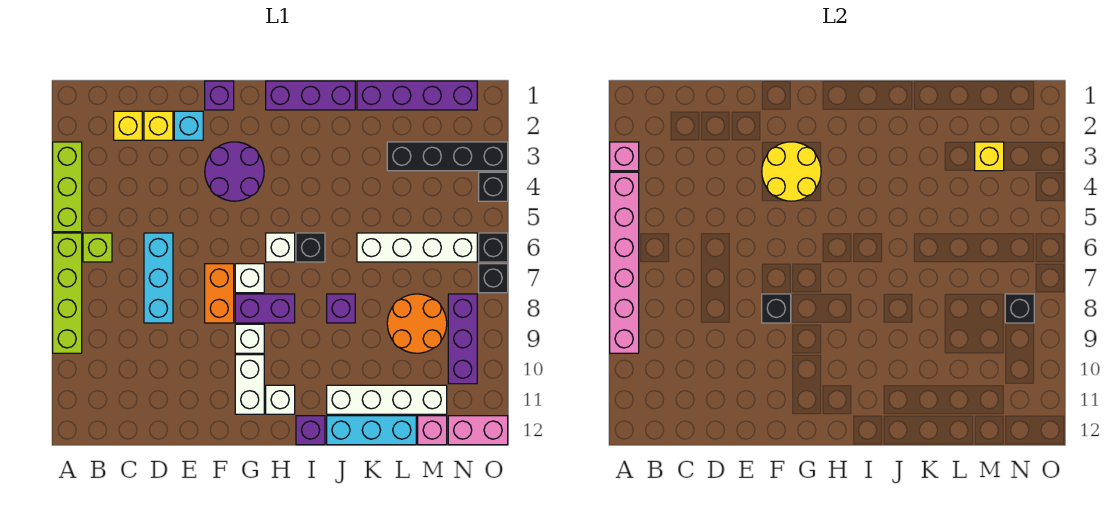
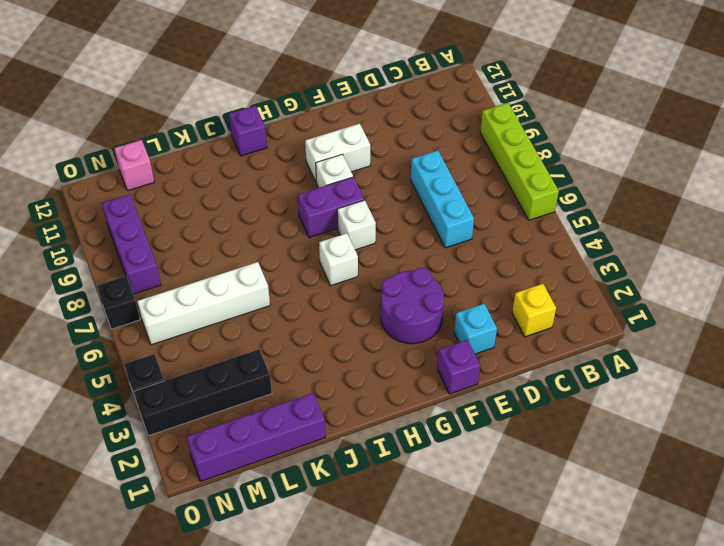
white 1x2 brick [305,124,370,183] -> white 1x2 brick turned to [235,355,264,414]
none -> lime 1x3 brick [53,142,82,232]
none -> lime 1x1 brick [83,233,112,262]
none -> yellow 1x1 brick [144,111,173,140]
none -> orange 1x2 brick [205,264,234,323]

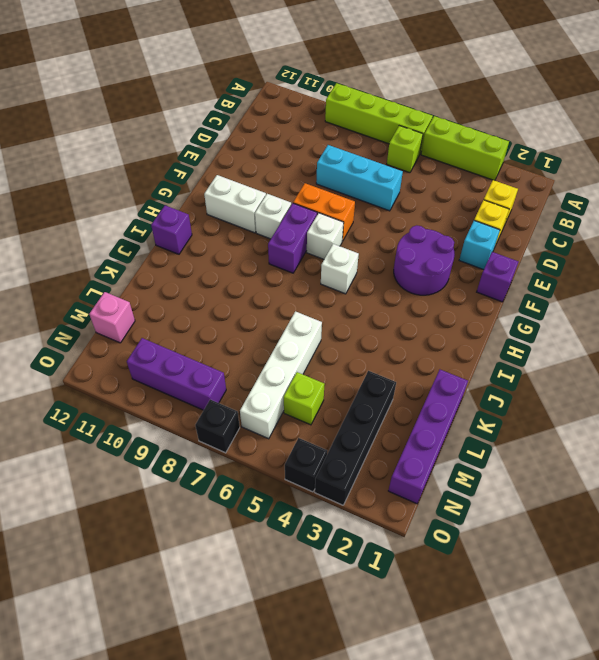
lime 1x1 brick [284,372,324,425] -> none
none -> purple 1x3 brick [266,81,355,110]
none -> white 1x1 brick [266,385,295,414]
none -> black 1x1 brick [296,233,325,262]
none -> purple 1x1 brick [327,294,355,323]

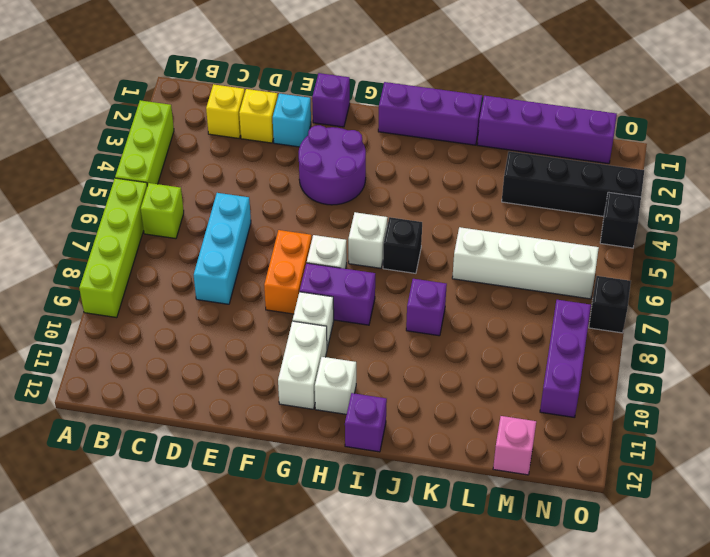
none -> white 1x4 brick [327,385,447,414]
none -> cyan 1x3 brick [327,416,416,445]
none -> orange 2x2 round brick [387,294,447,353]
none -> pink 1x2 brick [448,416,508,445]

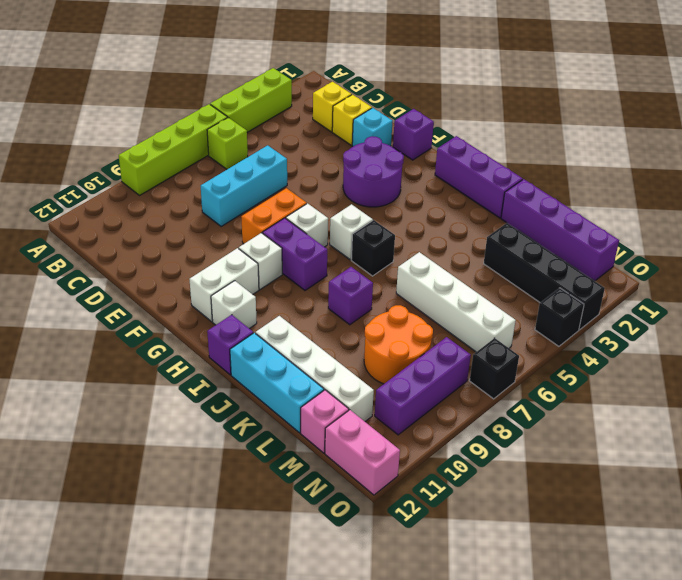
none -> black 1x1 brick [479,233,508,262]
none -> pink 1x1 brick [610,142,639,171]
none -> pink 1x6 brick [610,172,639,353]
none -> yellow 2x2 round brick [762,142,821,201]

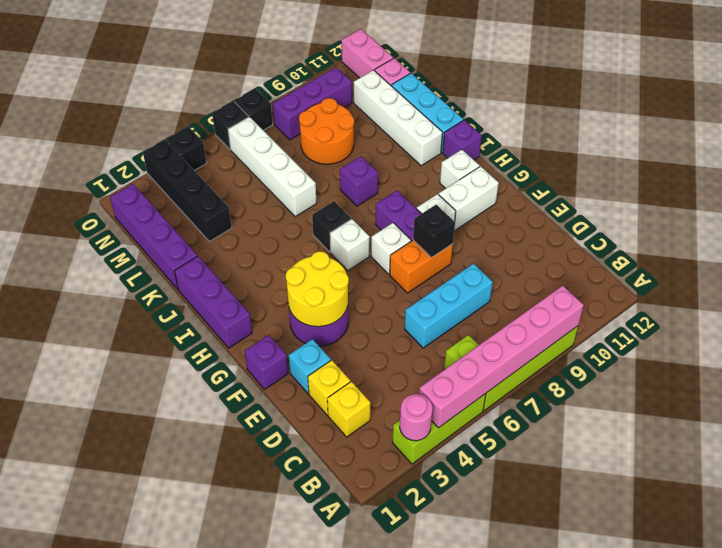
pink 1x1 round brick [400,394,433,441] -> pink 1x1 brick [610,142,639,171]
none -> yellow 1x1 brick [975,142,1004,171]
none -> black 1x1 brick [1005,294,1034,323]

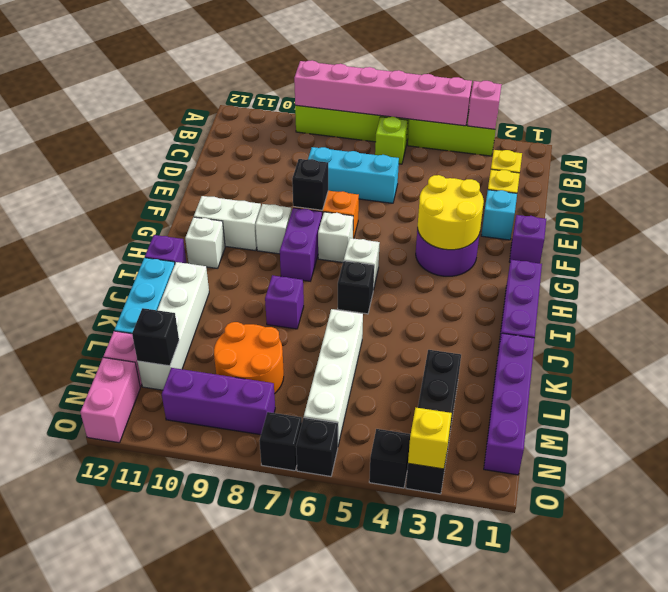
black 1x1 brick [132,308,179,366] -> black 1x1 brick moved to [1005,294,1034,323]
yellow 1x1 brick [408,408,452,469] -> yellow 1x1 brick moved to [975,142,1004,171]

